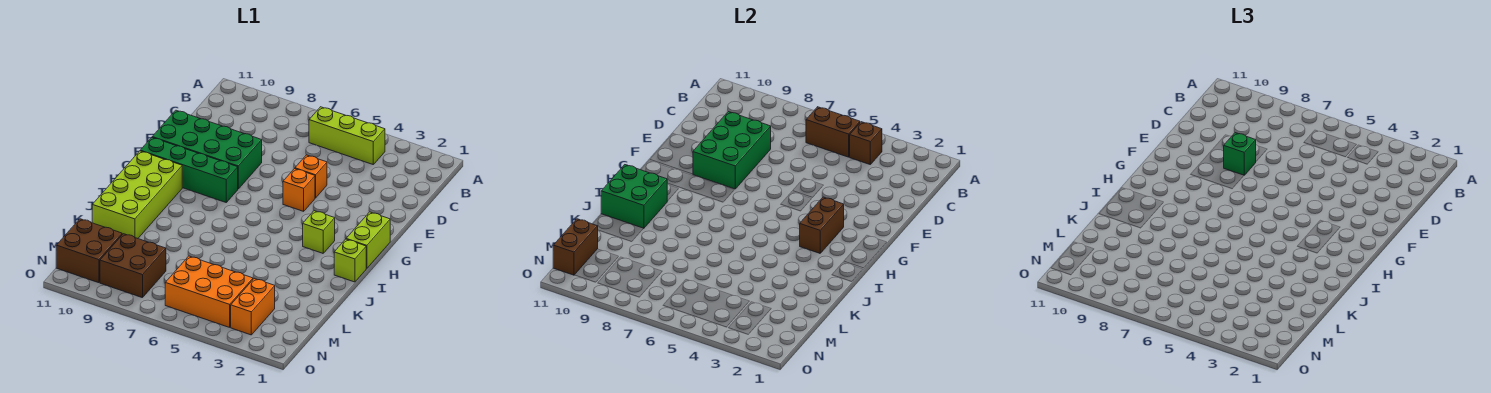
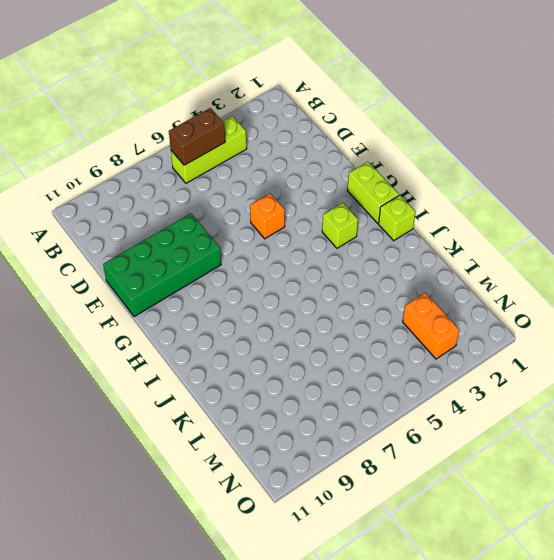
none -> orange 1x1 brick [295,155,327,198]
none -> green 1x4 brick [140,138,238,202]
none -> lime 2x4 brick [92,151,182,238]

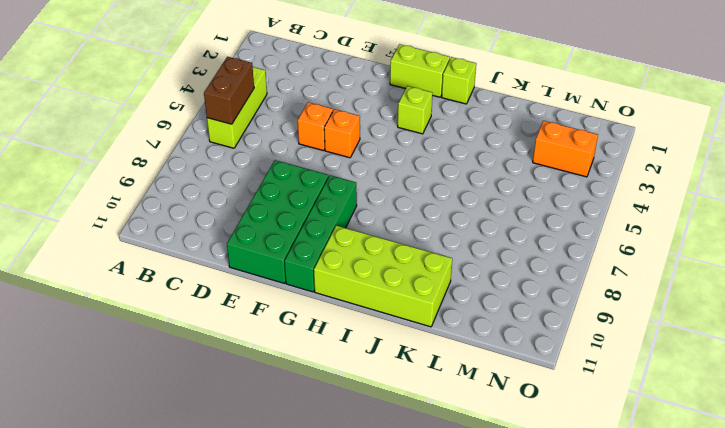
none -> orange 2x3 brick [165,256,253,327]
none -> brown 2x2 brick [100,234,166,298]
none -> brown 2x2 brick [56,219,122,283]

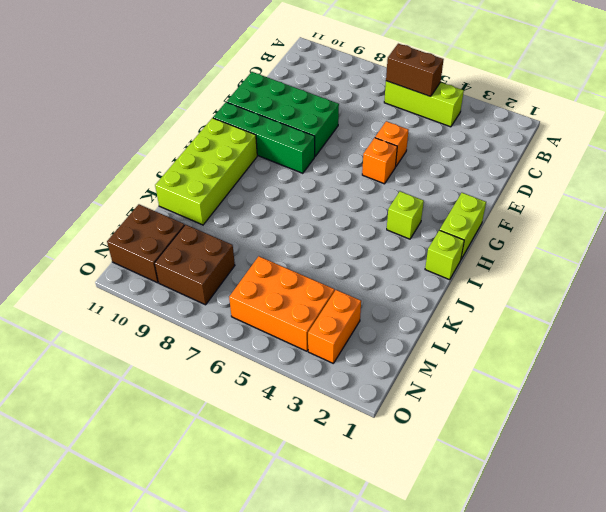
none -> brown 1x1 brick [850,122,882,164]
none -> green 2x3 brick [693,112,771,189]
none -> brown 1x2 brick [800,197,844,253]

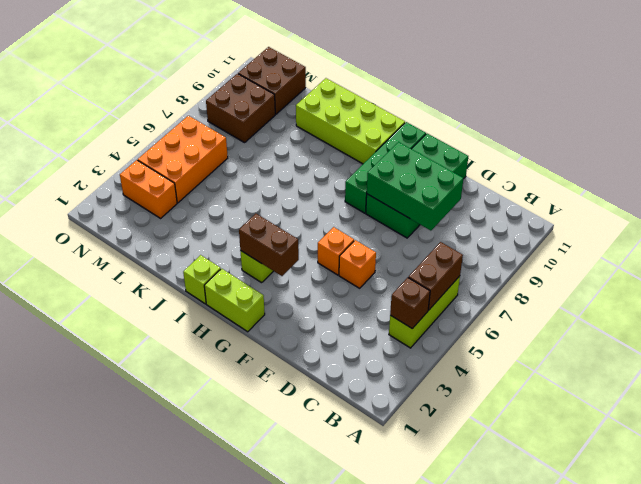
none -> green 2x2 brick [601,165,667,228]
none -> brown 1x2 brick [553,219,598,275]
none -> green 1x1 brick [1224,133,1256,175]

